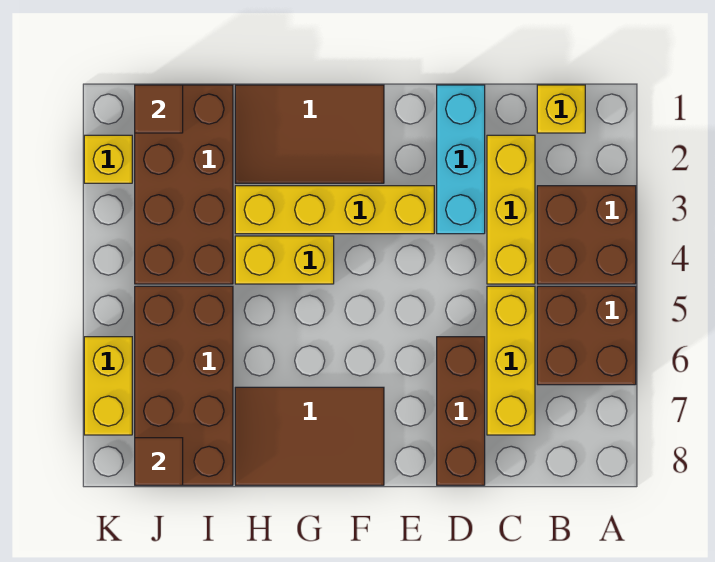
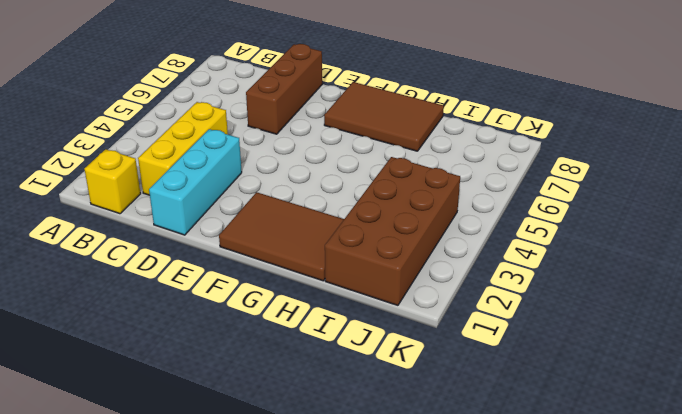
none -> brown 2x2 brick [537,186,636,284]
none -> brown 2x2 brick [537,286,636,385]
none -> yellow 1x3 brick [487,286,535,435]

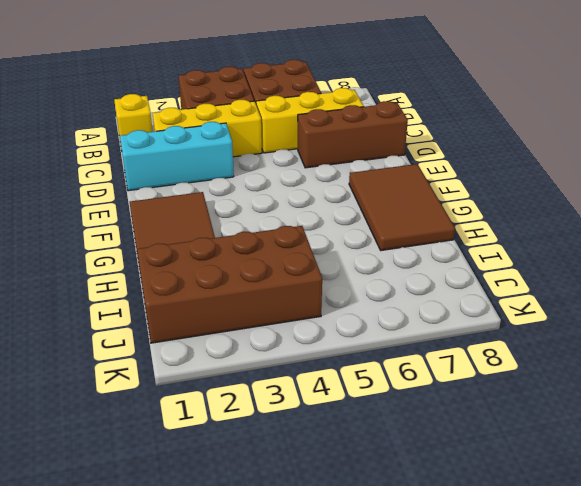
none -> yellow 1x4 brick [235,186,434,234]
none -> yellow 1x2 brick [235,236,334,284]
none -> brown 2x4 brick [135,286,233,485]

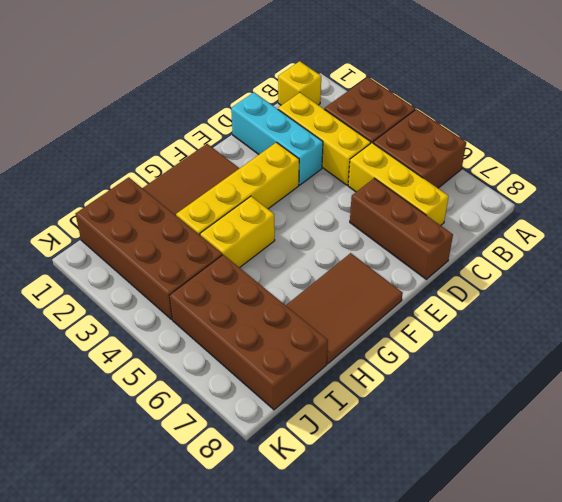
none -> yellow 1x1 brick [84,135,132,183]
none -> yellow 1x2 brick [84,337,132,435]
none -> brown 1x1 tile [135,85,183,133]

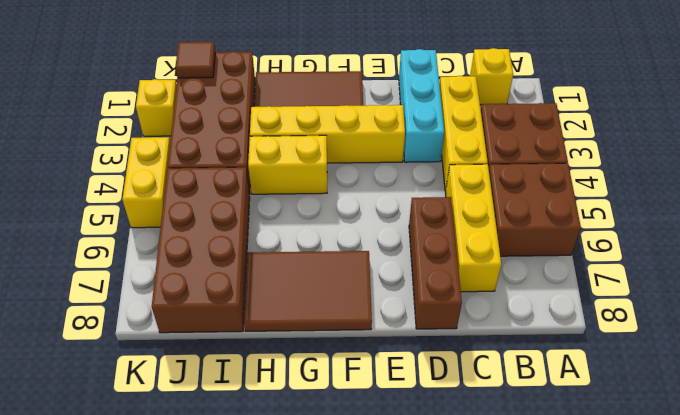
yellow 1x2 brick [122,137,170,228] -> yellow 1x2 brick moved to [84,337,132,435]
none -> brown 1x1 tile [135,438,183,485]

